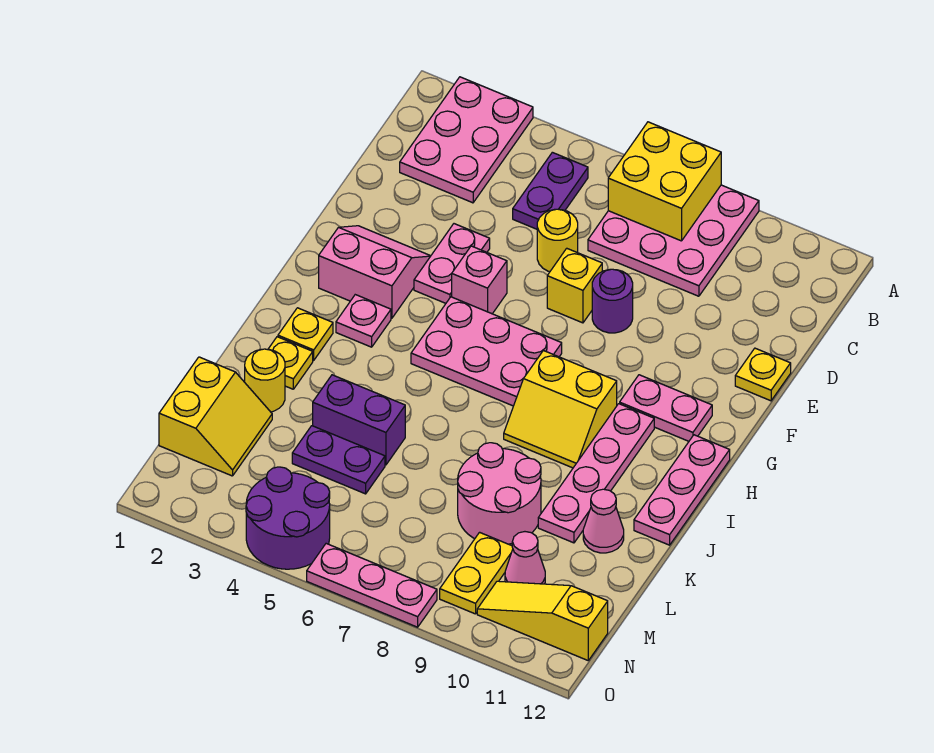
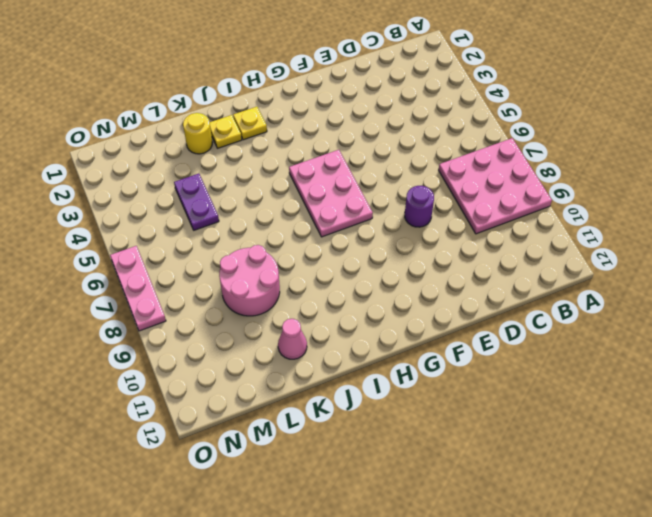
none -> pink 2x3 plate [400,77,533,203]
none -> purple 1x2 plate [513,152,588,229]
none -> yellow 1x1 round brick [537,209,578,272]
none -> pink 1x2 plate [414,224,490,303]

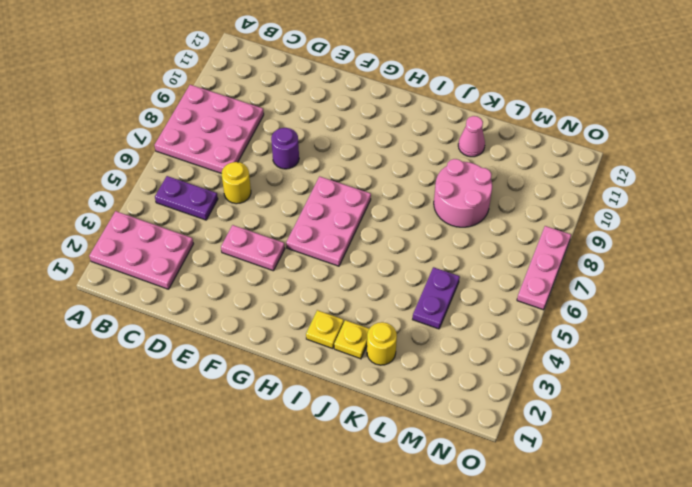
none -> yellow 1x1 brick [547,248,602,323]
none -> yellow 1x1 plate [735,348,791,401]
none -> pink 2x2 slope [319,226,430,318]
none -> pink 1x1 brick [452,246,507,314]

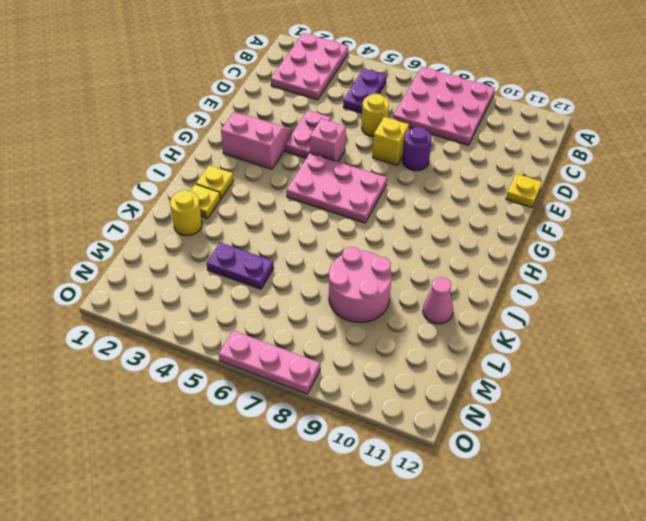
none -> pink 1x2 plate [620,375,712,441]
none -> pink 1x1 plate [336,295,391,347]
none -> yellow 2x2 slope [504,351,617,468]
none -> pink 1x4 plate [538,404,654,543]

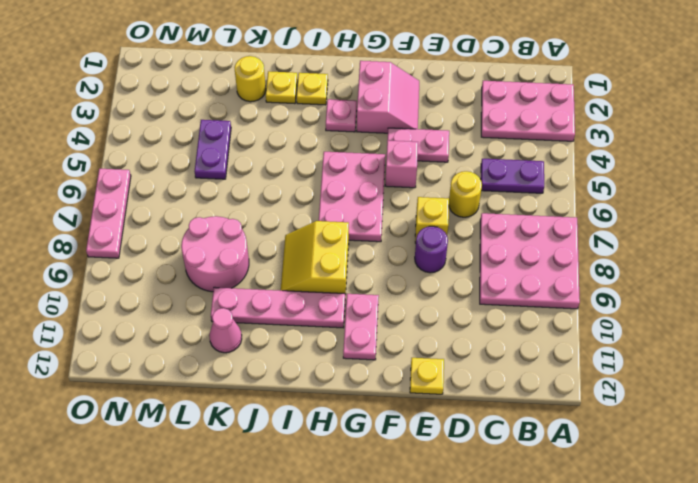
none -> pink 1x3 plate [634,435,730,545]
none -> purple 1x2 brick [313,375,405,465]
none -> yellow 2x2 slope [159,357,272,476]
none -> yellow 1x2 plate [440,532,513,614]

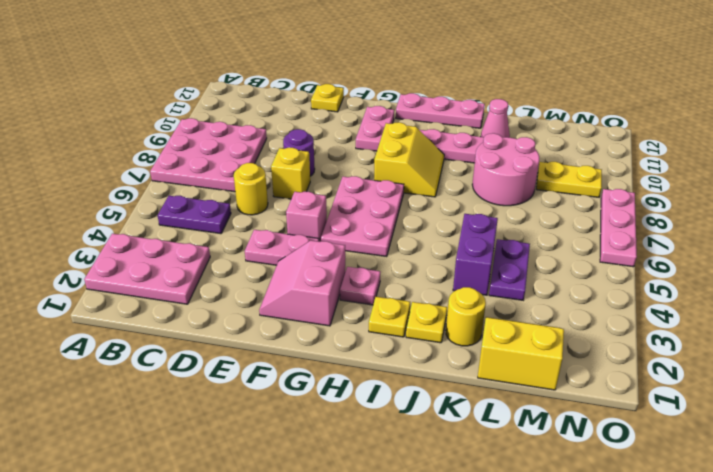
none -> pink 1x1 cone [505,532,545,584]
none -> purple 2x2 round brick [246,467,330,569]
none -> yellow 1x3 slope [477,581,608,660]
none -> yellow 2x2 brick [608,122,721,241]

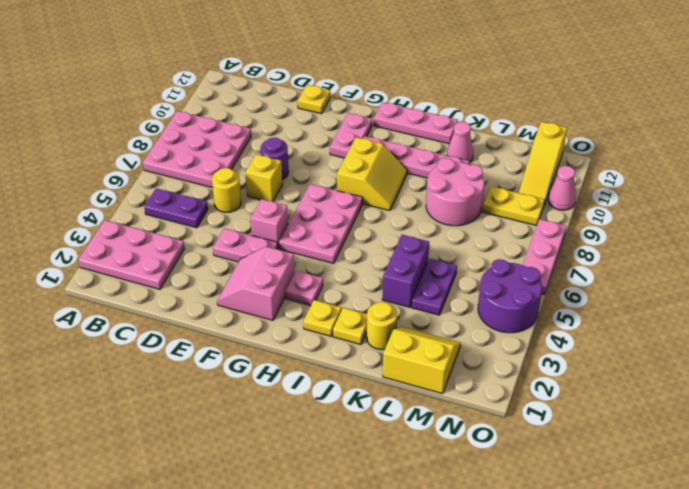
pink 1x1 cone [548,166,576,210] -> pink 1x1 cone moved to [505,532,545,584]
none -> yellow 2x2 brick [608,122,721,241]

